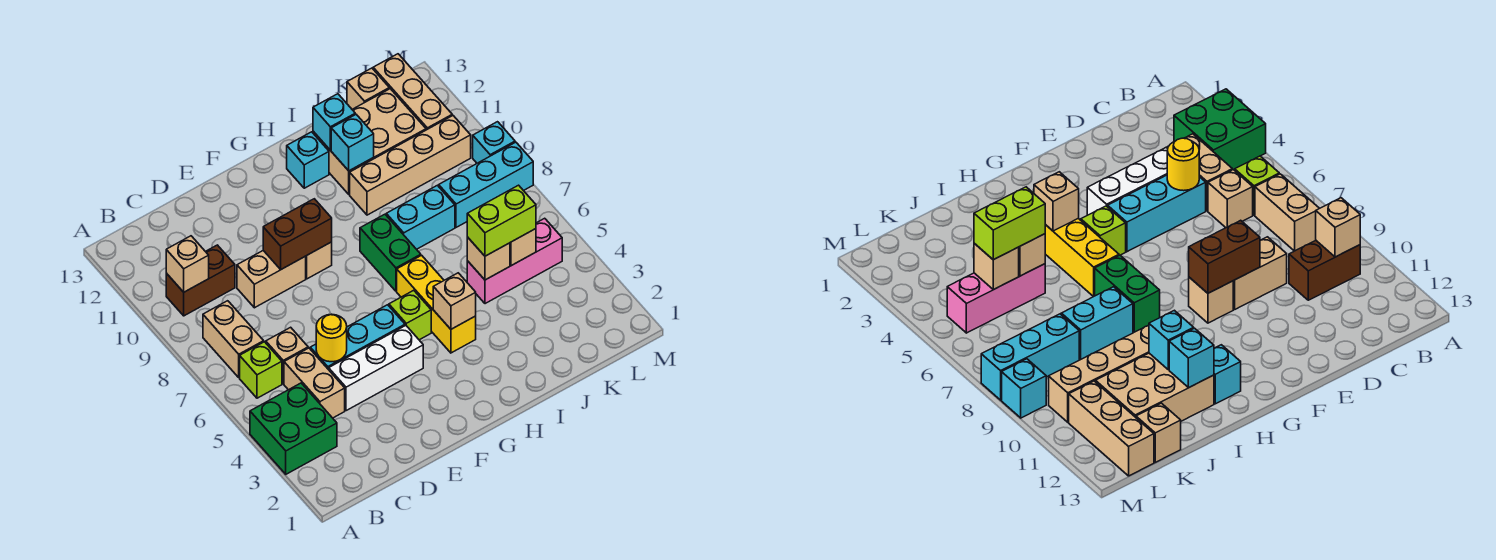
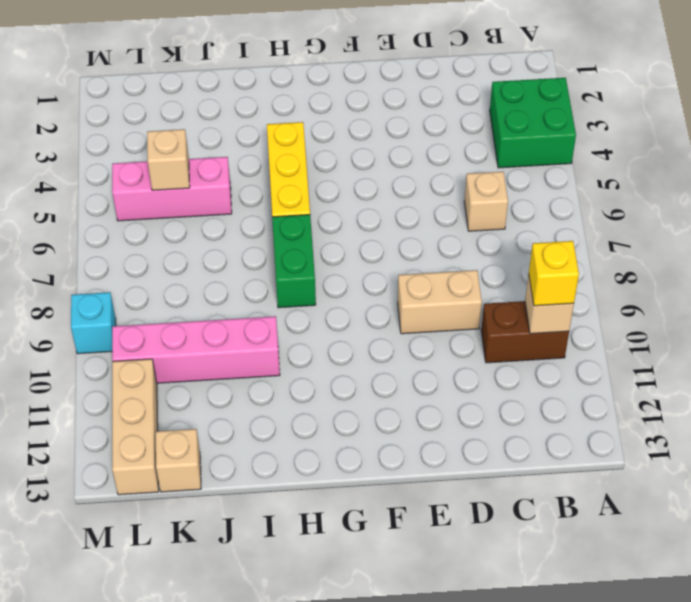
yellow 1x1 brick [529,241,579,306] -> none
pink 1x4 brick [112,316,280,383] -> tan 1x4 brick [350,116,471,215]
none -> lime 1x1 brick [240,342,282,398]
none -> tan 1x2 brick [203,301,264,377]
none -> tan 1x2 brick [284,348,345,418]
none -> white 1x3 brick [329,325,423,411]

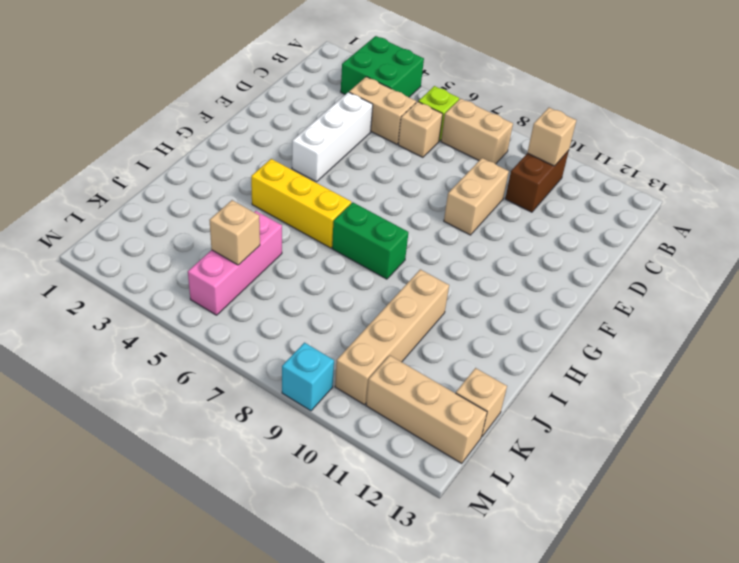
none -> cyan 1x3 brick [310,305,405,370]
none -> tan 1x1 brick [305,242,332,279]
none -> lime 1x1 brick [389,290,431,340]
none -> cyan 1x1 brick [287,132,329,188]

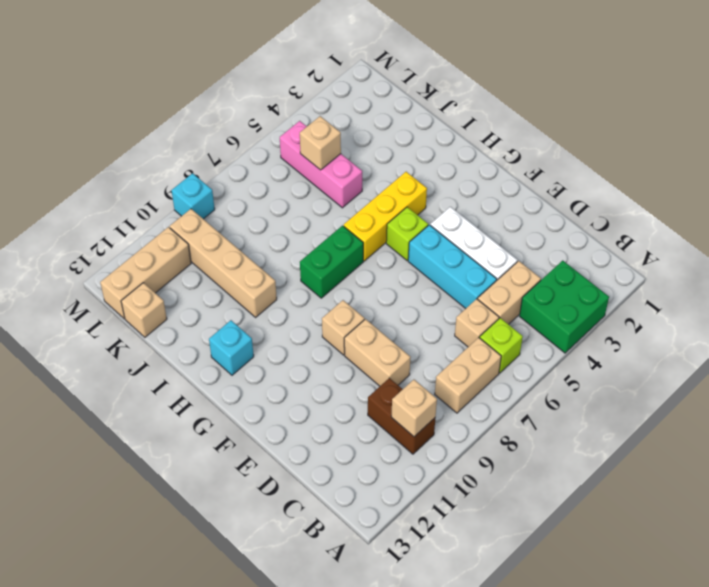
none -> cyan 1x2 brick [386,185,455,249]
none -> tan 2x3 brick [313,89,426,194]
none -> cyan 1x3 brick [439,142,533,227]
none -> yellow 1x1 round brick [316,314,347,362]

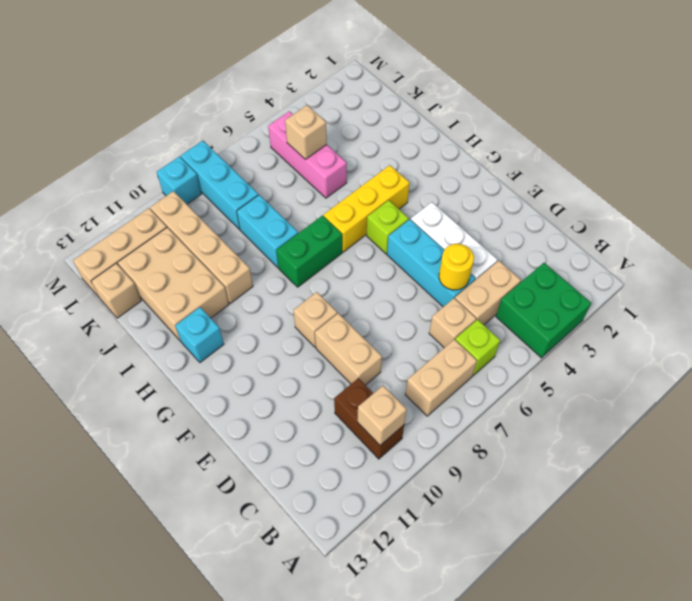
none -> brown 1x2 brick [263,199,332,269]
none -> tan 1x1 brick [433,273,476,329]
none -> cyan 1x1 brick [331,114,374,171]
none -> cyan 1x1 brick [313,94,355,150]

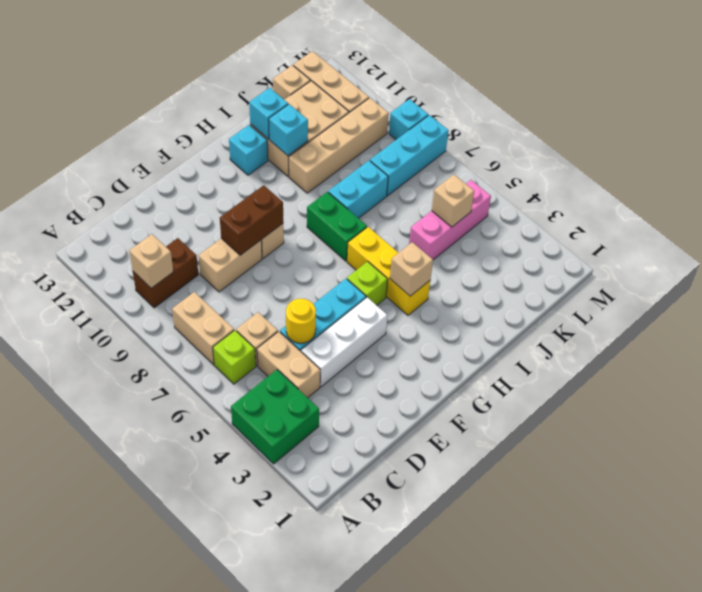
none -> tan 1x1 brick [467,237,510,280]
none -> lime 1x2 brick [467,185,536,256]

